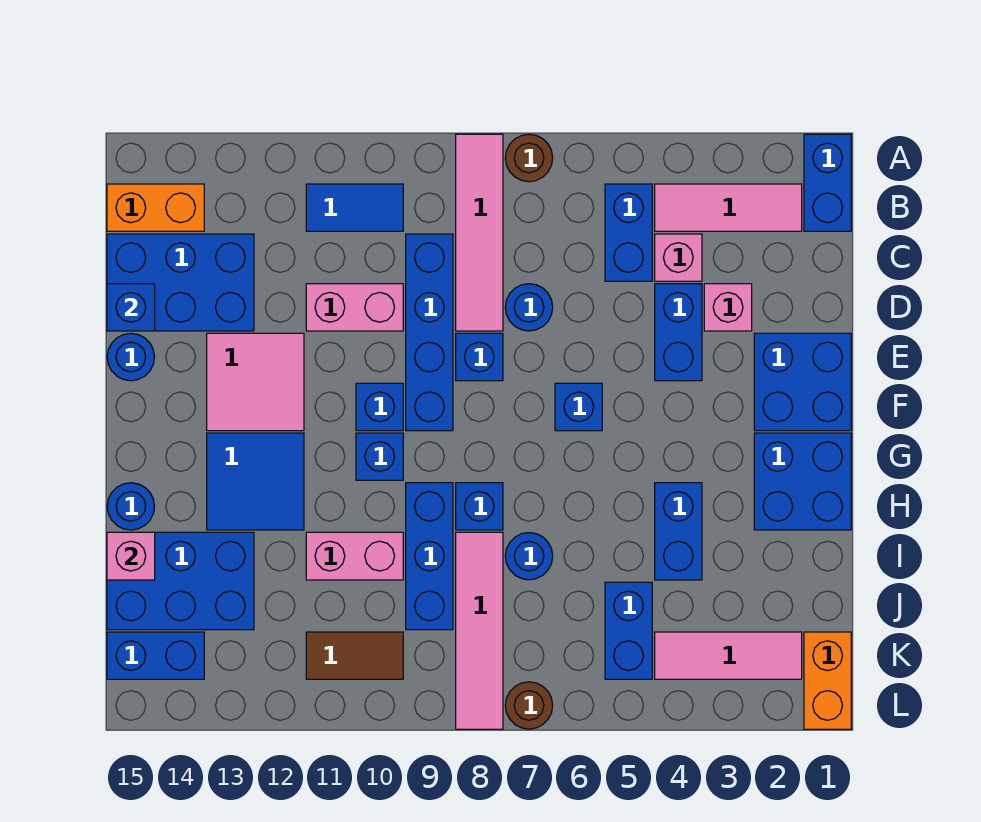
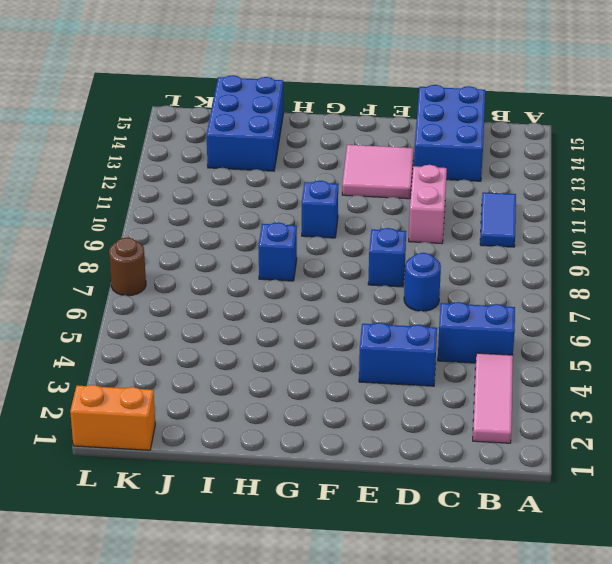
none -> blue 1x2 brick [804,134,851,231]
none -> brown 1x1 round brick [505,134,553,182]
none -> pink 1x4 tile [456,134,503,331]
none -> orange 1x2 brick [107,184,204,231]

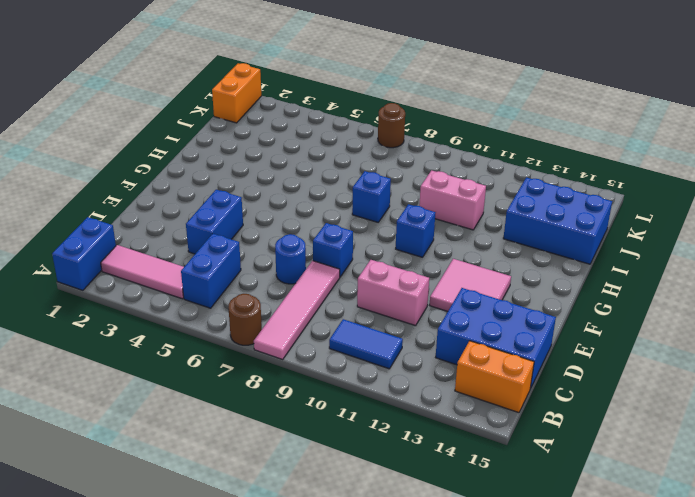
none -> pink 1x1 brick [655,234,702,281]
none -> blue 1x4 brick [406,234,453,431]
none -> pink 1x1 brick [704,284,752,331]
none -> blue 2x2 brick [754,333,851,431]

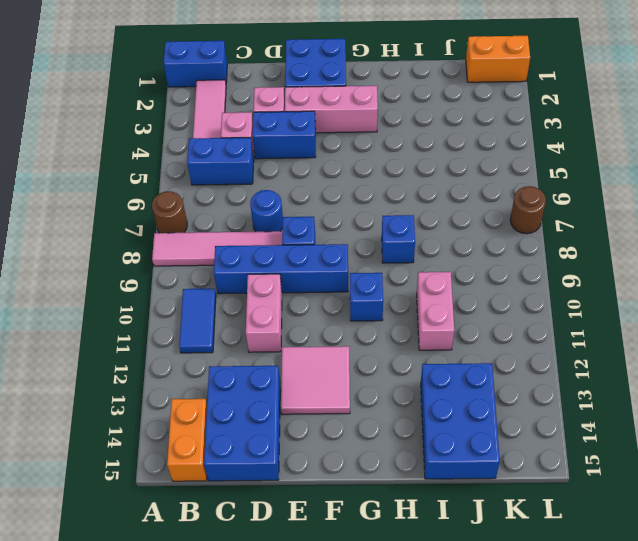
pink 1x3 brick [285,86,378,133] -> none
none -> blue 1x1 round brick [107,333,154,381]
none -> blue 1x1 brick [555,383,602,431]
none -> blue 1x1 brick [356,383,403,431]
none -> blue 2x2 brick [754,433,851,530]

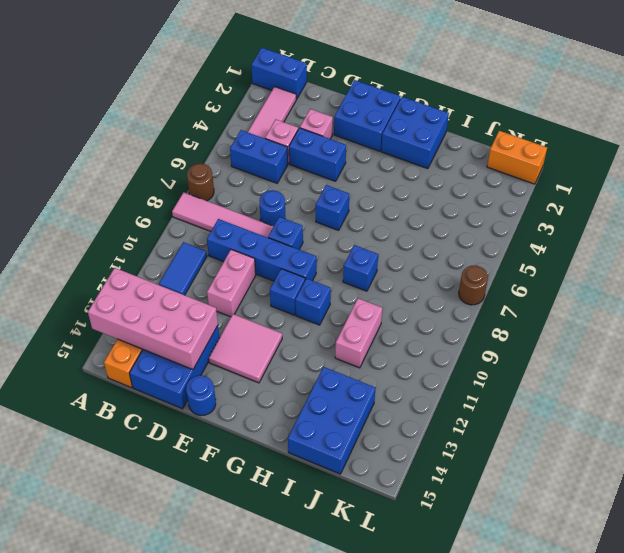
pink 2x4 brick [88,268,218,370] -> none
none -> blue 2x2 tile [207,433,304,530]
none -> blue 1x2 brick [655,483,702,580]
none -> blue 1x3 brick [406,483,453,630]
none -> blue 1x1 round brick [107,483,155,530]

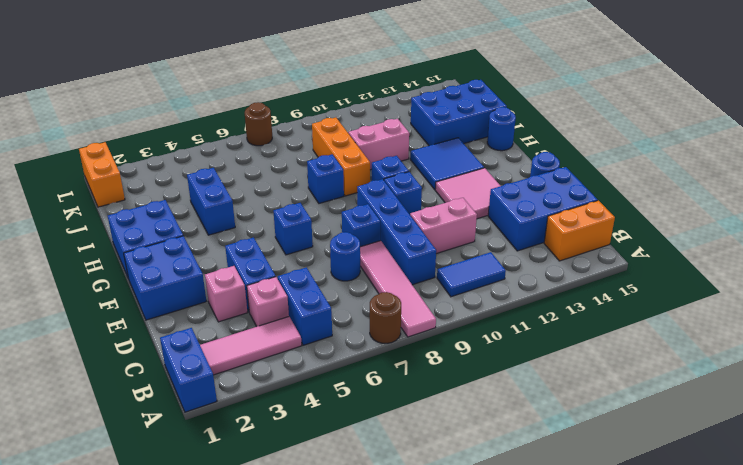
orange 1x3 brick [312,118,370,196] -> blue 1x3 brick [406,483,453,630]
none -> blue 1x1 round brick [505,533,553,580]
none -> pink 1x4 tile [456,532,503,729]
none -> blue 1x2 brick [605,582,652,679]
none -> pink 1x3 tile [655,632,802,679]

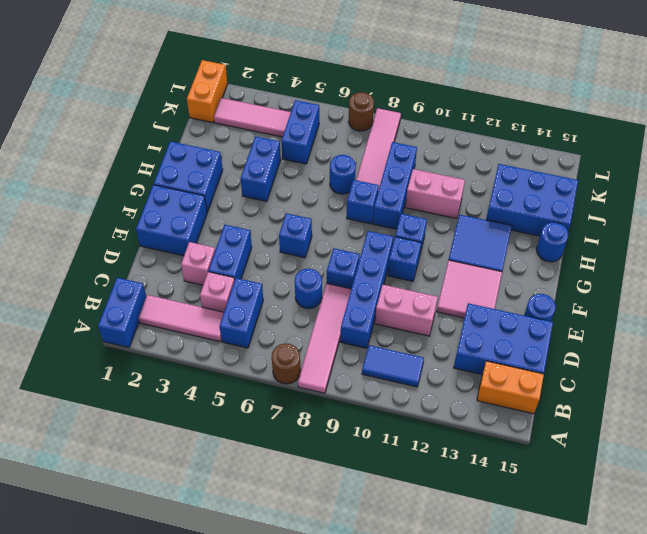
none -> brown 1x2 tile [306,632,403,679]
none -> blue 1x2 brick [107,632,204,679]
none -> blue 1x1 brick [107,284,155,331]
none -> pink 1x1 brick [107,532,155,580]

